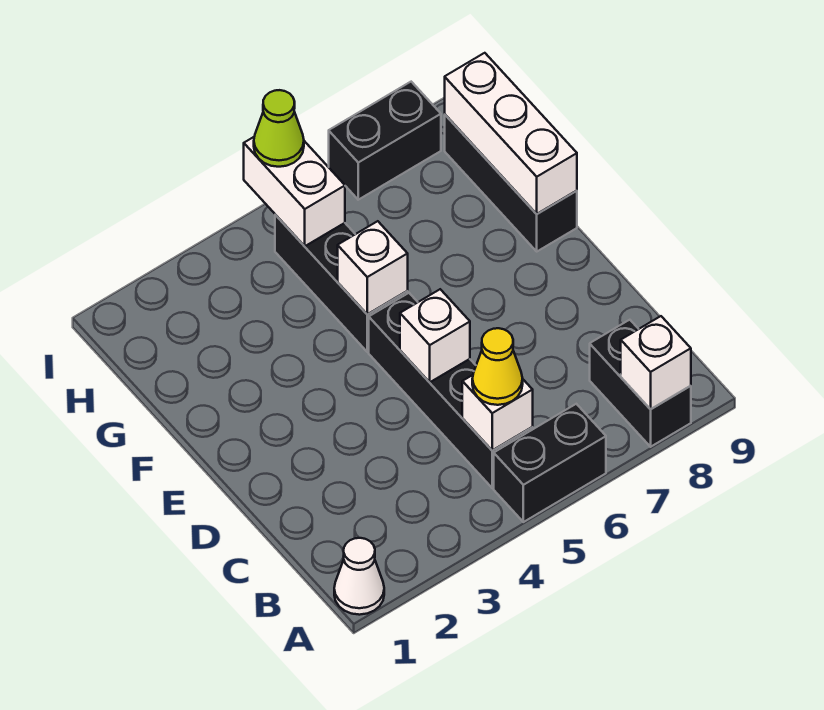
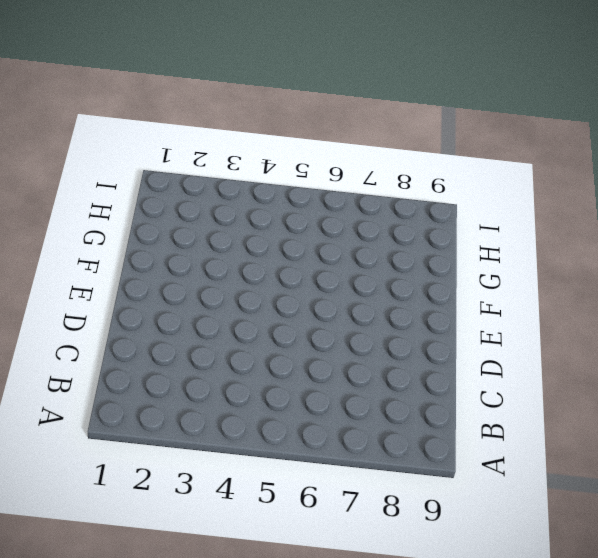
none -> white 1x1 cone [334,538,384,615]
none -> black 1x2 brick [494,404,606,522]
none -> black 1x2 brick [590,320,691,447]

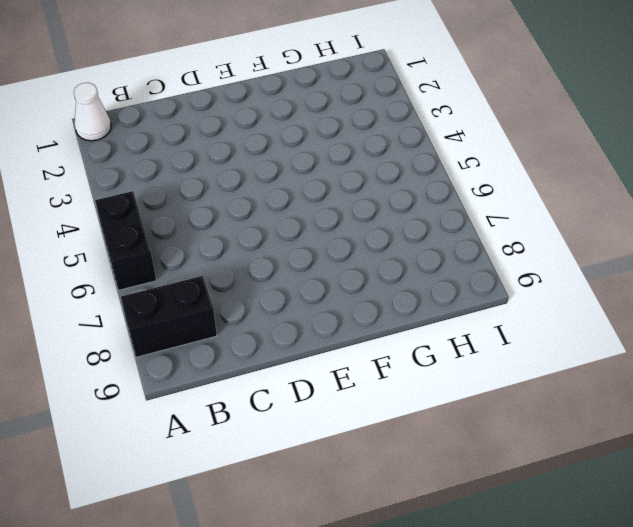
none -> black 1x4 brick [369,293,533,488]
none -> black 1x3 brick [275,215,408,352]
none -> black 1x3 brick [445,115,577,251]

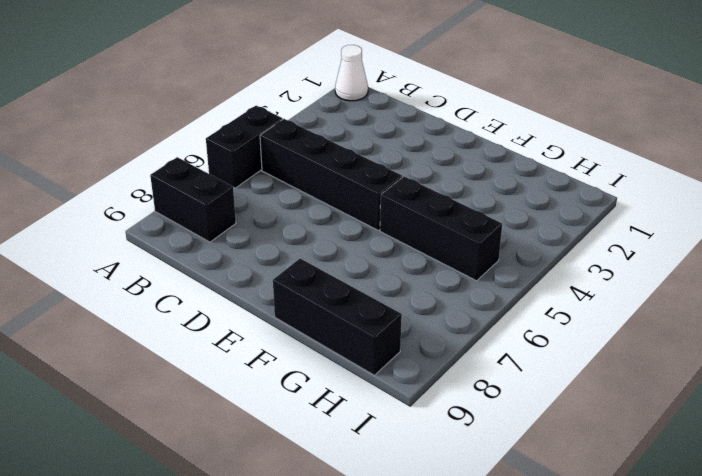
none -> black 1x2 brick [329,82,441,200]
none -> white 1x1 brick [621,316,691,409]
none -> white 1x1 brick [462,375,533,450]

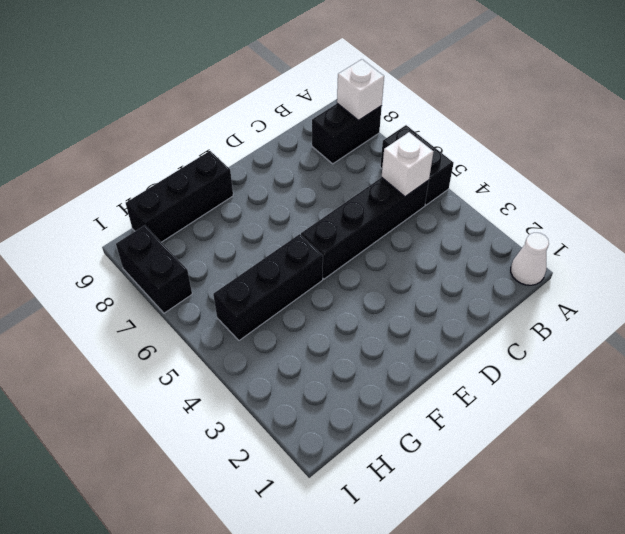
none -> white 1x1 brick [400,289,470,382]
none -> white 1x1 brick [338,221,408,314]
none -> white 1x3 brick [445,53,577,214]

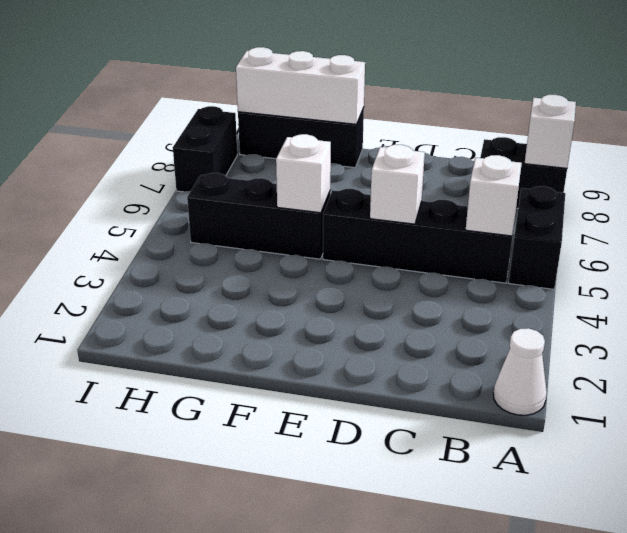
none -> white 1x2 brick [244,137,345,246]
none -> yellow 1x1 cone [472,328,523,405]
none -> lime 1x1 cone [254,90,304,167]

